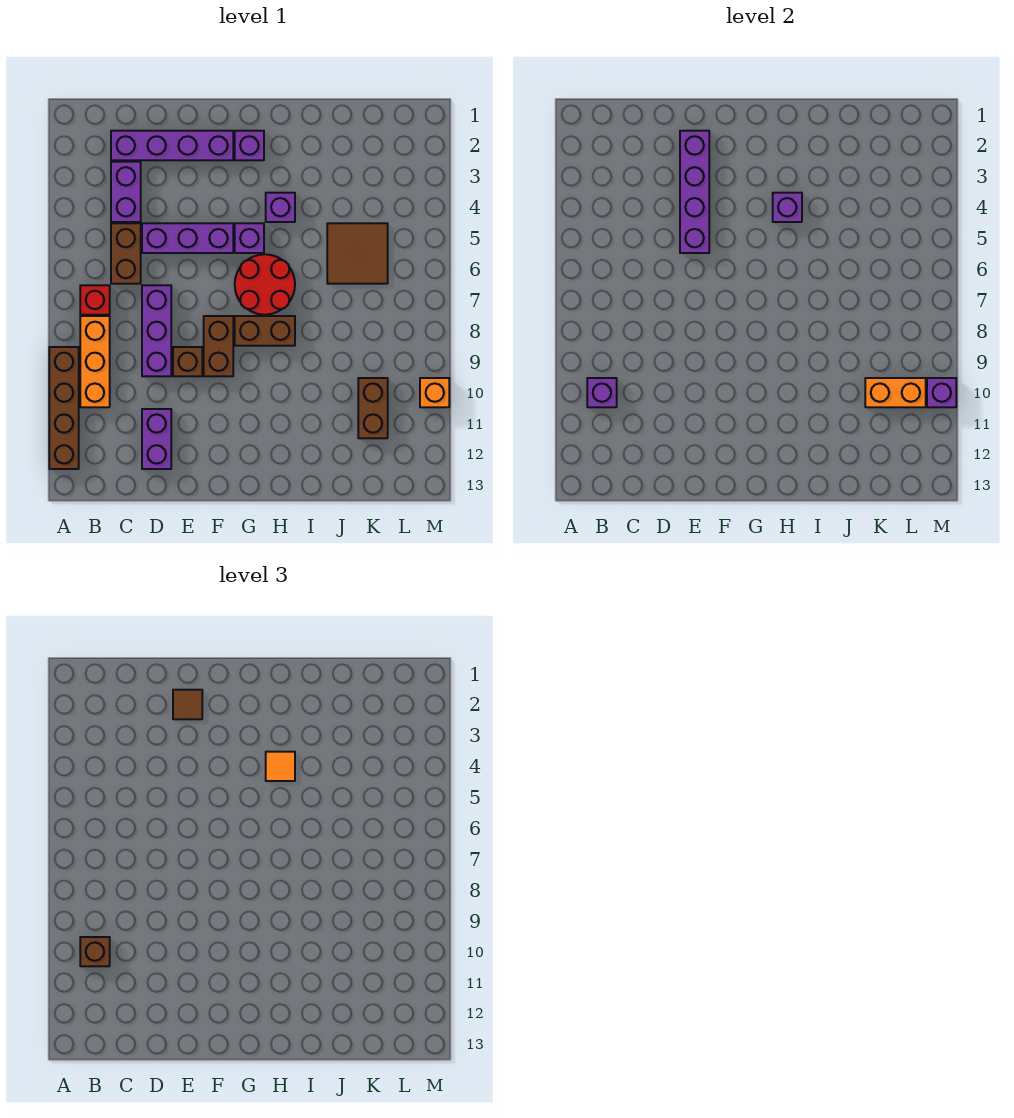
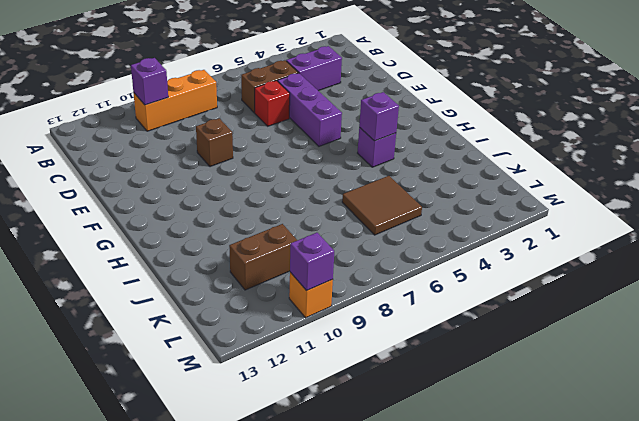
red 1x1 brick [254,81,290,126] -> red 1x1 brick moved to [80,285,110,315]
none -> brown 1x4 brick [49,347,79,469]
none -> purple 1x4 brick [111,131,233,160]
none -> purple 1x3 brick [142,285,171,376]

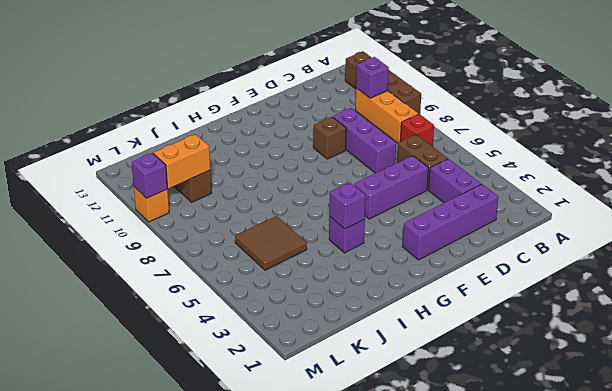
none -> purple 1x2 brick [142,409,171,469]
none -> brown 1x2 brick [204,316,233,376]
none -> purple 1x1 brick [235,131,264,160]

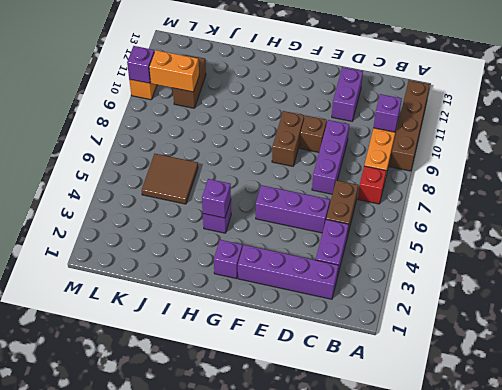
none -> purple 1x1 brick [235,223,264,253]
none -> red 2x2 round brick [235,254,295,315]
none -> brown 1x2 brick [235,316,295,346]

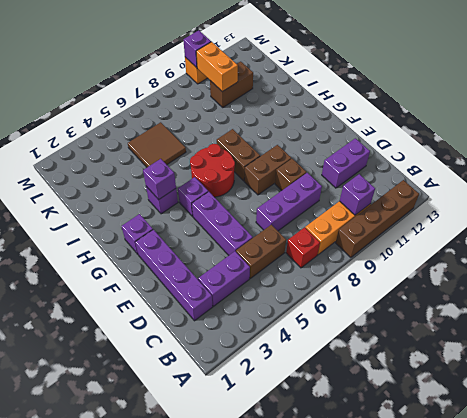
none -> purple 1x4 brick [680,131,709,253]
none -> brown 1x1 brick [80,937,110,966]
none -> brown 1x1 tile [173,690,202,719]

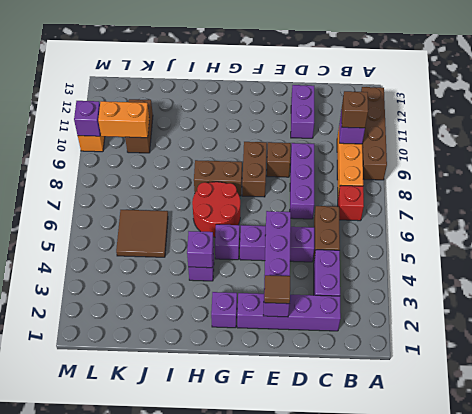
none -> orange 1x1 tile [266,752,295,781]

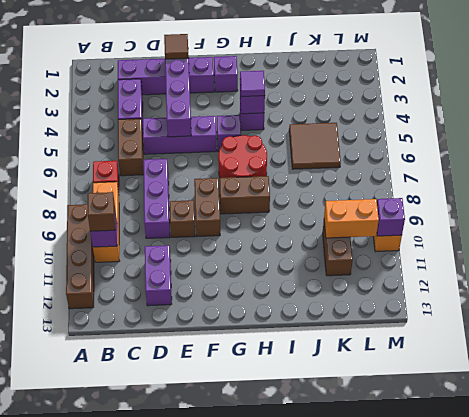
purple 1x1 tile [240,71,265,96] -> orange 1x1 tile [266,752,295,781]

